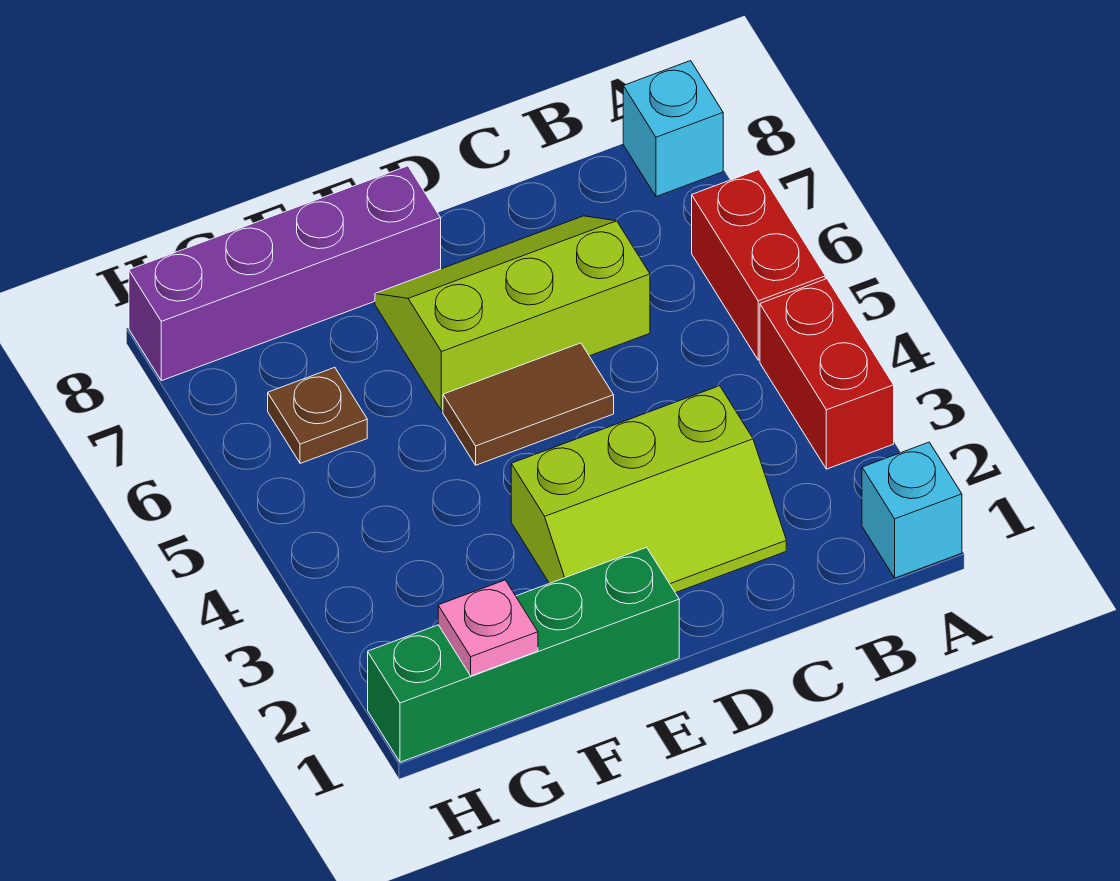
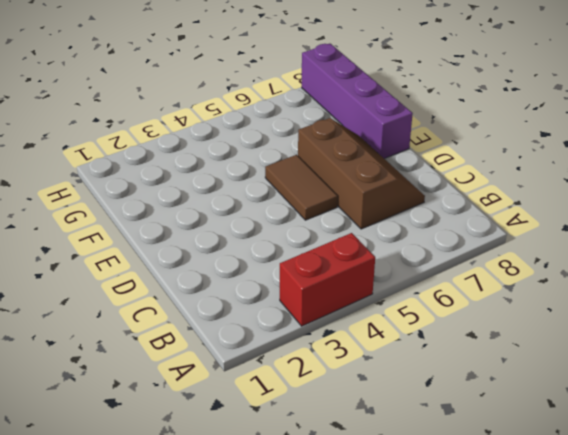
brown 2x3 slope [298,118,425,229] -> lime 2x3 slope [375,216,650,411]
none -> cyan 1x1 brick [862,442,962,578]
none -> red 1x2 brick [692,170,825,360]

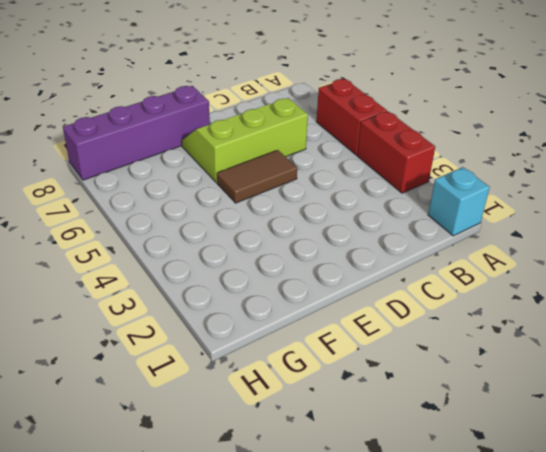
none -> cyan 1x1 brick [623,61,723,197]
none -> lime 2x3 slope [511,386,786,593]

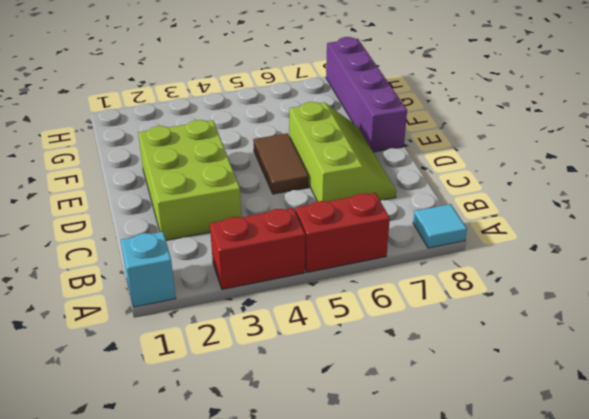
cyan 1x1 tile [413,204,467,248] -> cyan 1x1 brick [623,61,723,197]
lime 2x3 brick [138,120,241,240] -> lime 2x3 slope [511,386,786,593]
none -> green 1x4 brick [368,547,679,762]
none -> brown 1x1 plate [268,367,367,463]

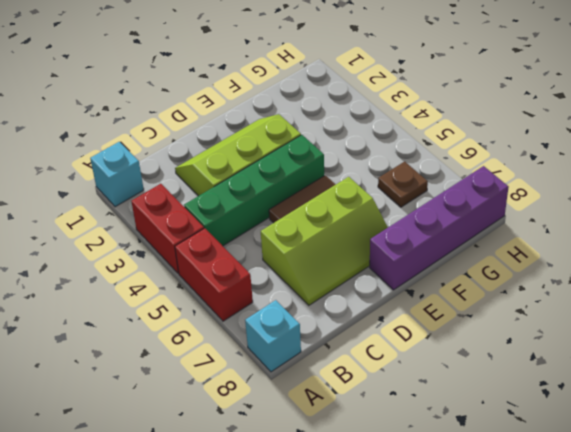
green 1x4 brick [184,135,324,246] -> green 1x4 brick moved to [368,547,679,762]
none -> pink 1x1 plate [438,580,538,676]

